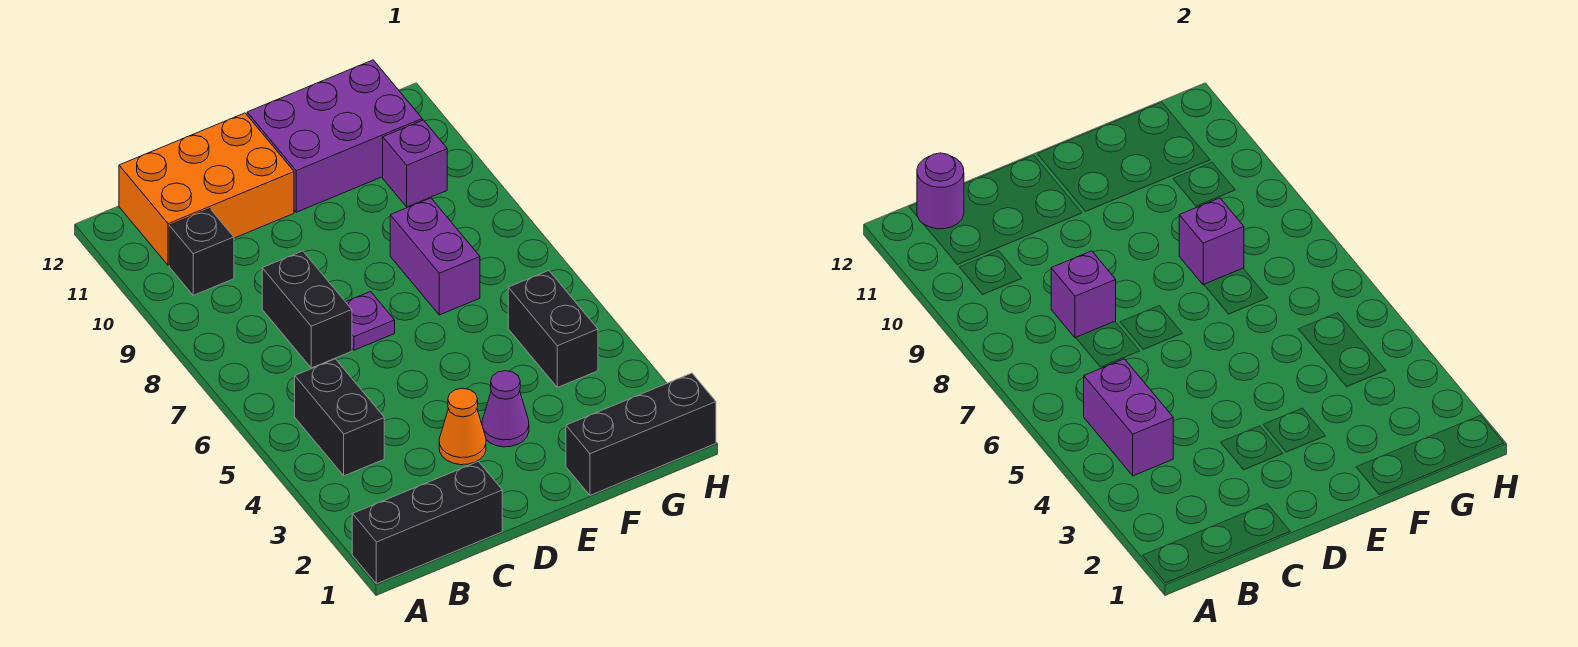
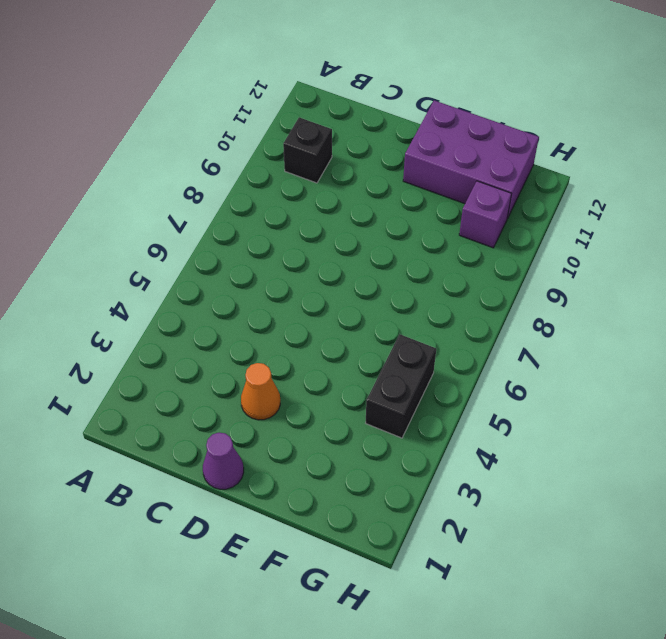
purple 1x1 cone [203,433,244,489] -> purple 1x1 cone moved to [482,371,529,447]
none -> black 1x3 brick [352,462,502,584]
none -> black 1x2 brick [295,359,384,476]
none -> orange 2x3 brick [119,113,294,265]

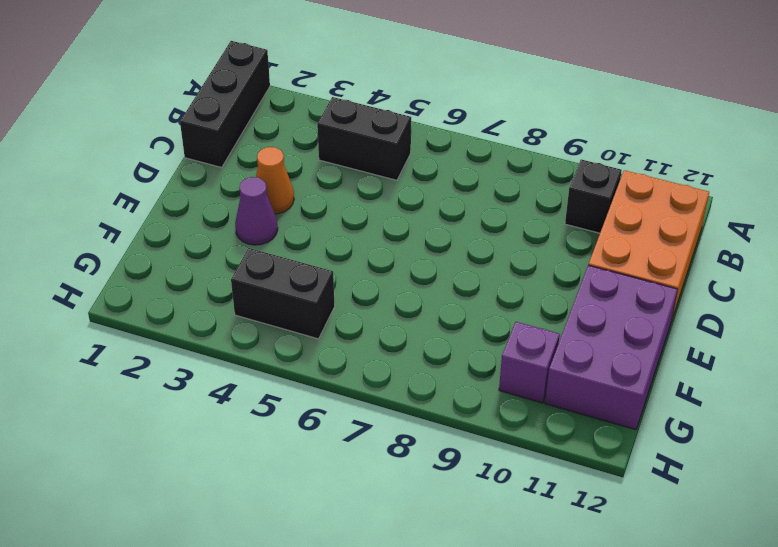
none -> black 1x2 brick [262,251,352,368]
none -> purple 1x1 plate [346,292,395,350]
none -> black 1x3 brick [566,373,716,495]

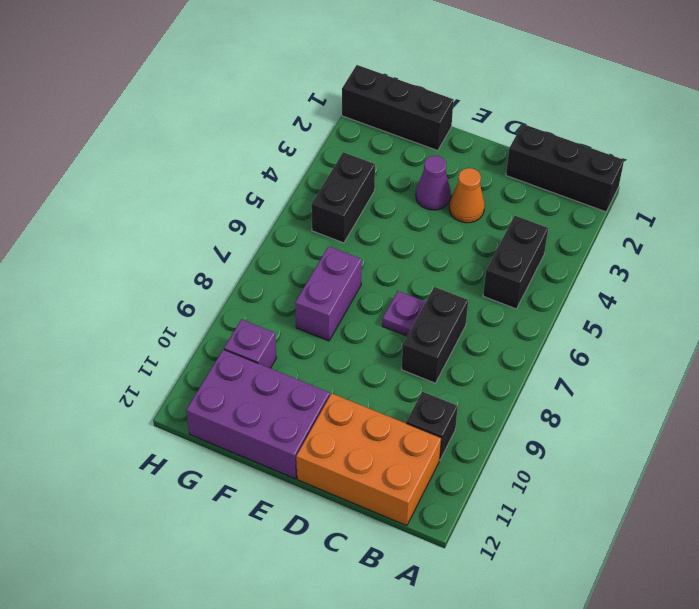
none -> purple 1x2 brick [1084,359,1173,476]
none -> purple 1x1 round brick [917,153,964,229]
none -> purple 1x1 brick [1051,251,1116,338]

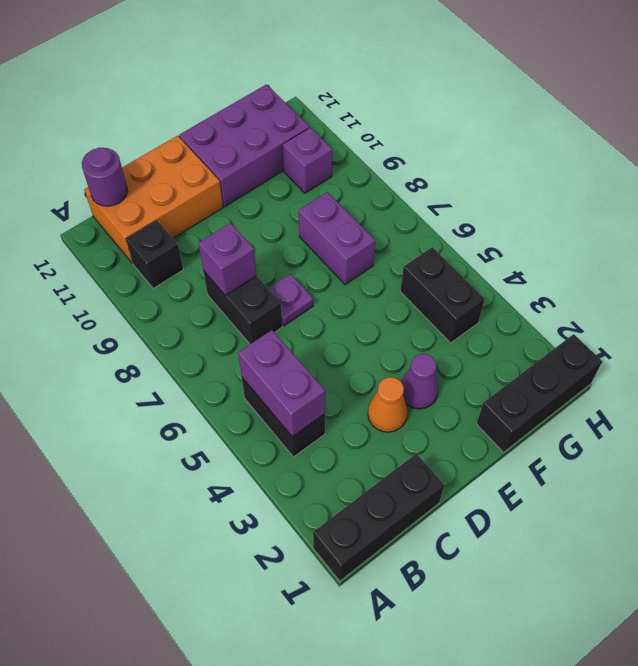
none -> purple 1x1 brick [1179,198,1244,285]

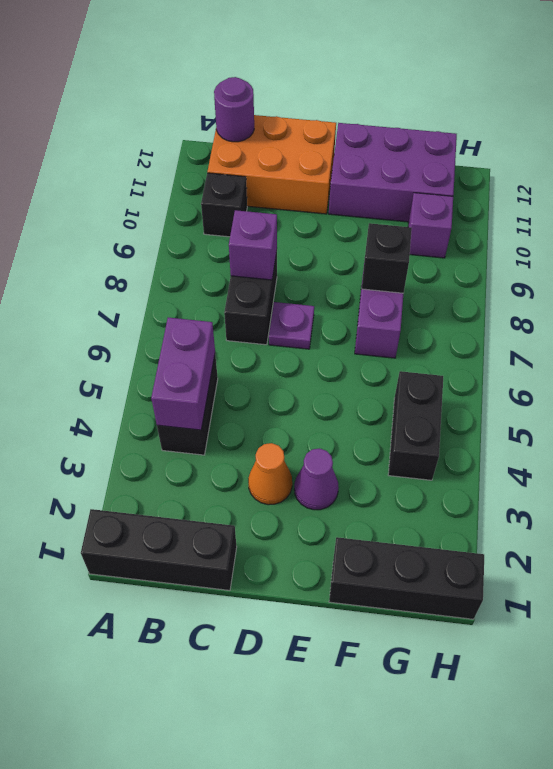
black 1x1 brick [362,223,412,293] -> purple 1x1 brick [1179,198,1244,285]

